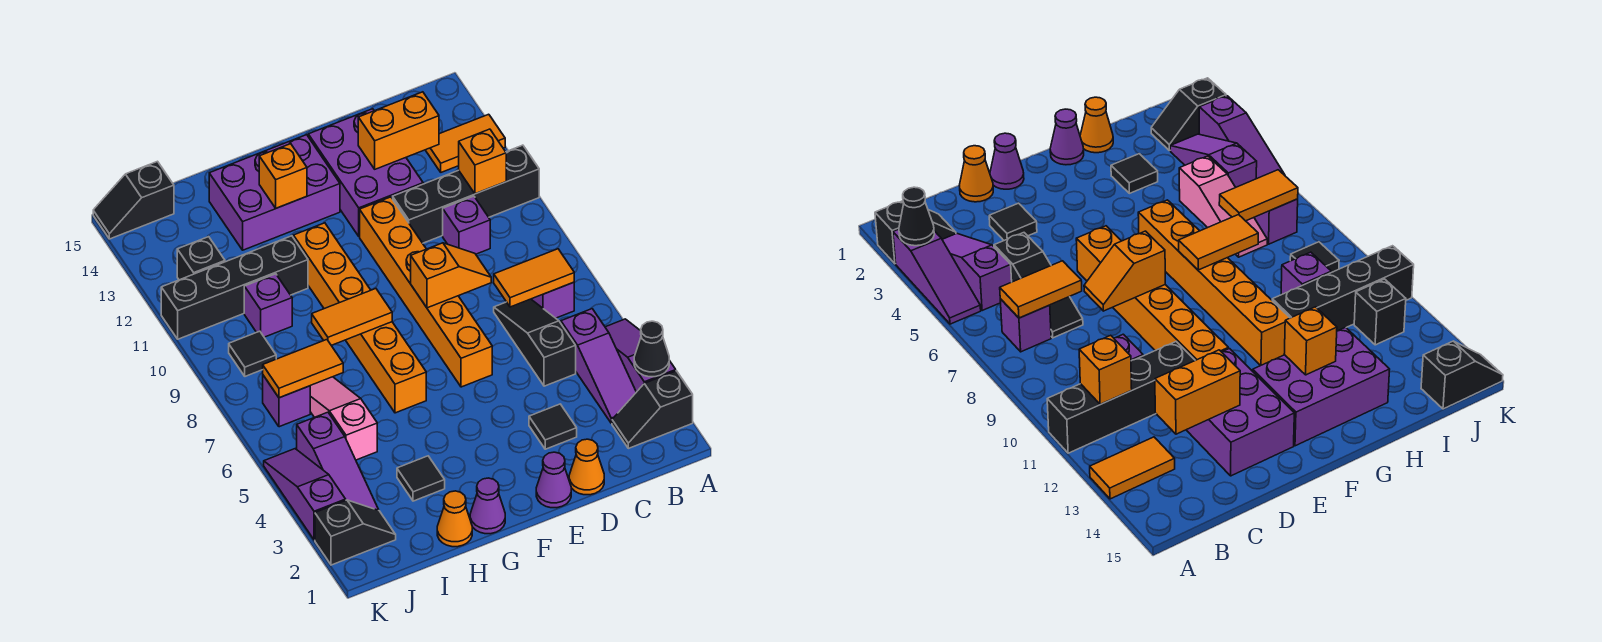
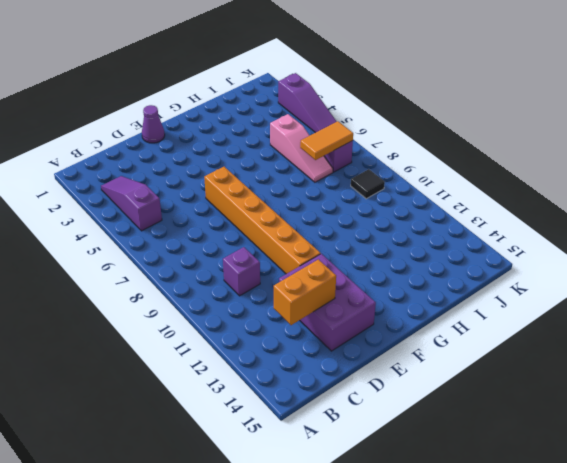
none -> black 1x2 slope [612,371,693,448]
none -> purple 1x3 slope [605,319,676,392]
none -> black 1x4 brick [393,145,539,243]
none -> orange 1x2 tile [426,114,505,172]

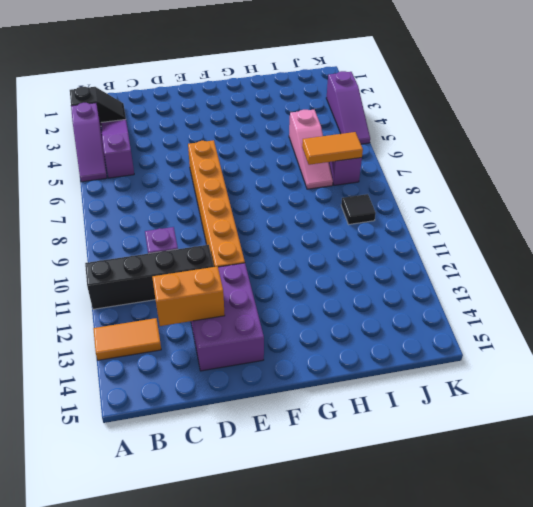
none -> purple 1x1 brick [531,282,574,318]
none -> black 1x3 slope [494,299,576,386]
none -> orange 1x1 cone [569,439,604,495]
none -> black 1x1 tile [529,404,577,449]

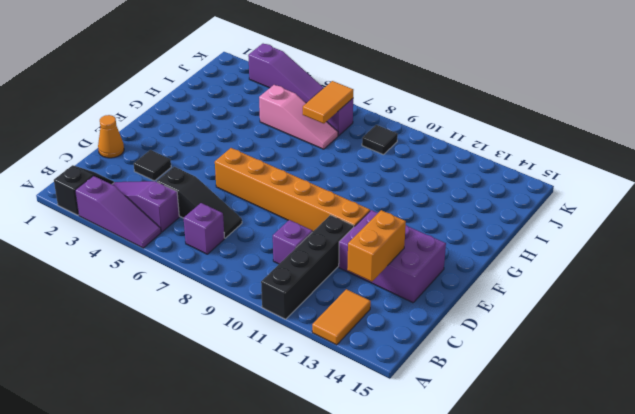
none -> purple 1x1 cone [536,452,571,508]
none -> purple 2x3 brick [209,135,340,250]
none -> purple 1x1 cone [470,478,505,534]
none -> orange 1x6 brick [293,223,426,413]

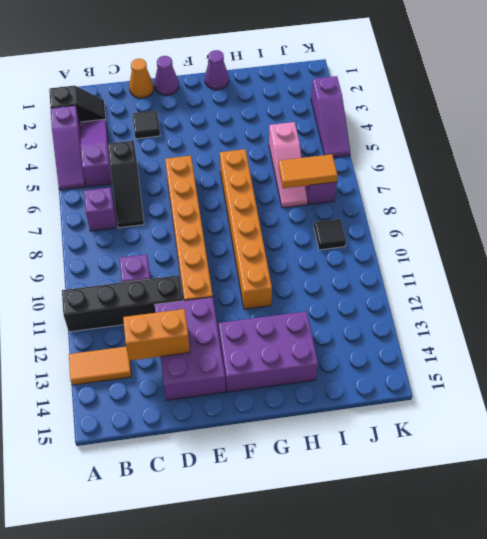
none -> orange 1x1 cone [437,491,472,547]
none -> black 1x1 tile [397,456,445,501]
none -> black 1x4 brick [161,236,308,339]
none -> purple 1x1 brick [244,274,292,337]

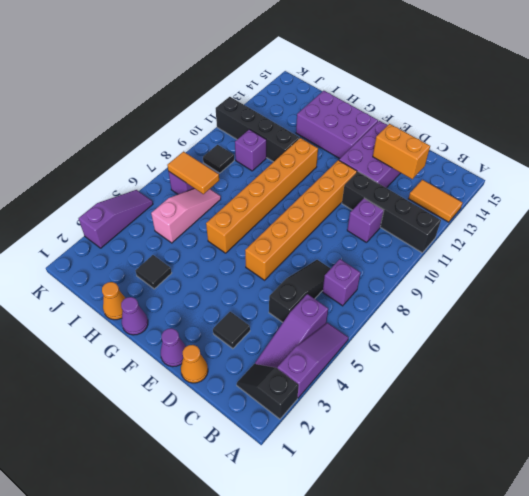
none -> black 1x2 slope [315,500,396,565]
none -> purple 1x3 slope [297,412,378,510]
none -> black 1x1 brick [177,237,225,280]
none -> black 1x2 slope [93,161,174,239]

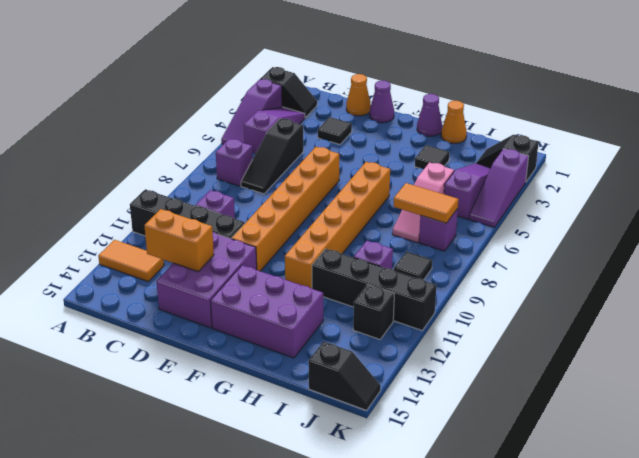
none -> black 1x1 cone [634,321,669,377]
none -> orange 1x2 tile [494,249,574,307]
none -> orange 1x1 brick [459,129,506,194]
none -> orange 1x2 slope [411,243,491,308]

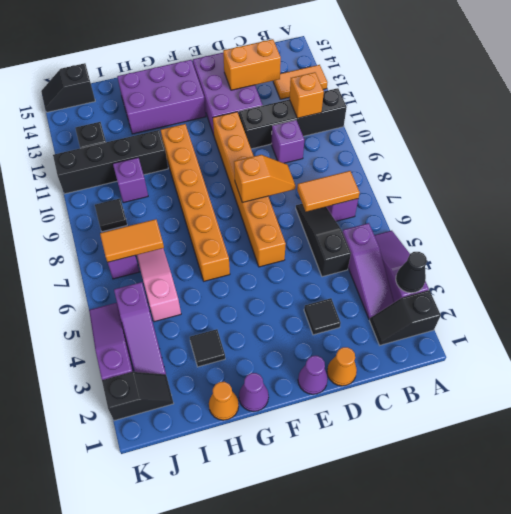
none -> orange 1x2 tile [312,289,392,345]
none -> orange 1x1 brick [259,144,307,208]

